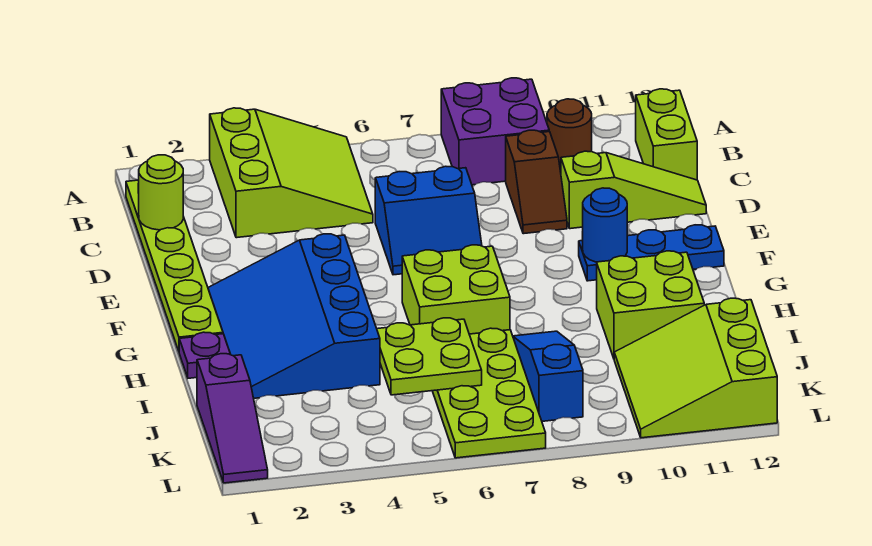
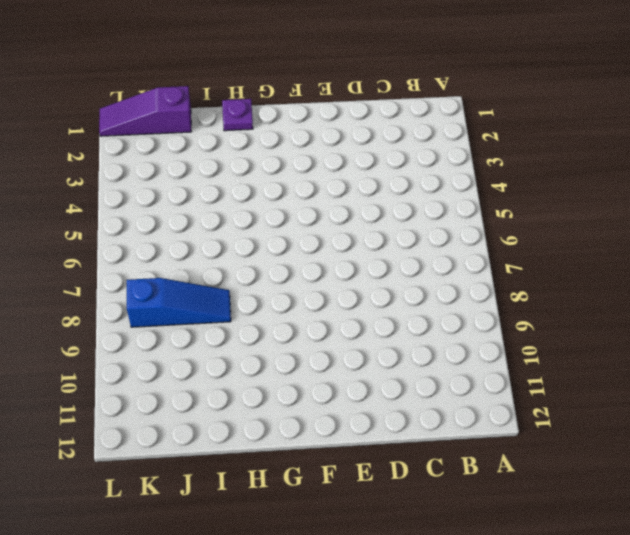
none -> lime 3x3 slope [210,108,373,238]
none -> purple 2x2 brick [441,78,549,185]
none -> lime 1x6 plate [126,180,223,351]

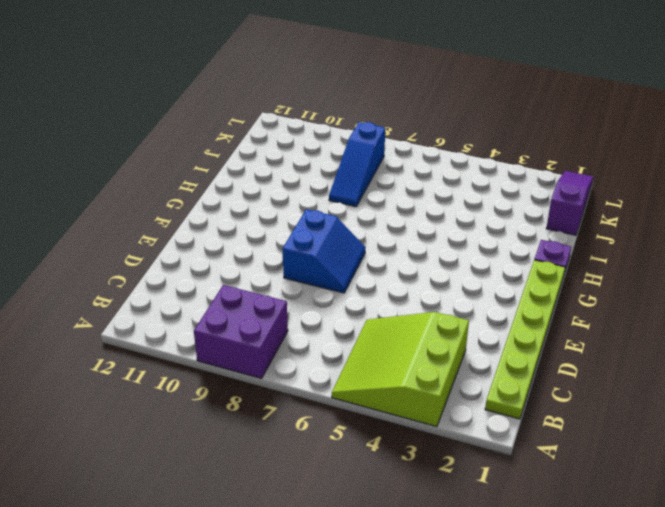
blue 2x2 slope [283,209,366,293] -> blue 2x2 slope turned to [375,166,482,275]
none -> brown 1x1 round brick [547,99,592,172]
none -> lime 1x2 brick [636,89,697,180]
none -> brown 1x2 slope [506,130,567,234]

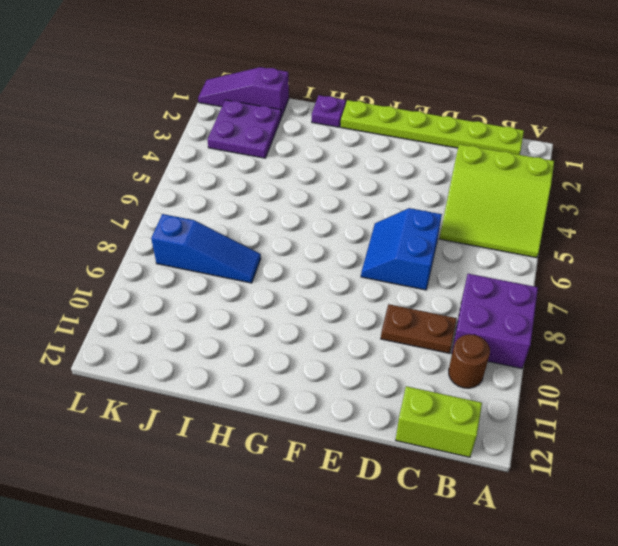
brown 1x2 plate [381,304,457,353] -> brown 1x2 slope [506,130,567,234]
purple 2x2 plate [207,100,281,158] -> none
none -> lime 1x3 slope [561,151,706,229]
none -> blue 3x4 slope [208,234,380,398]
none -> blue 1x3 plate [579,225,724,281]

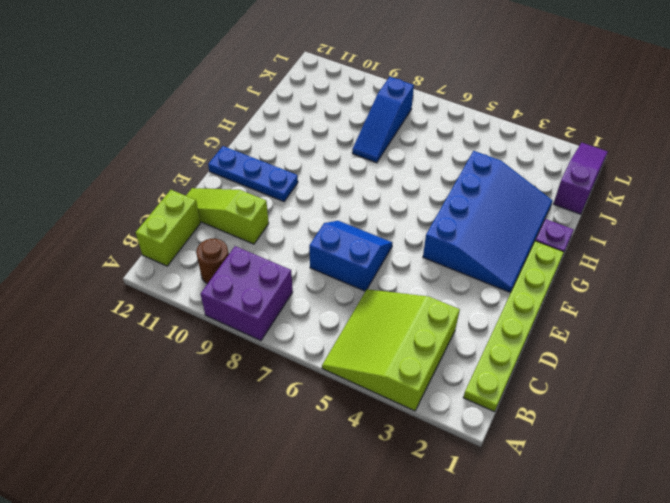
none -> brown 1x2 slope [506,130,567,234]
none -> lime 2x2 brick [402,245,510,334]
none -> lime 2x2 brick [597,251,704,358]

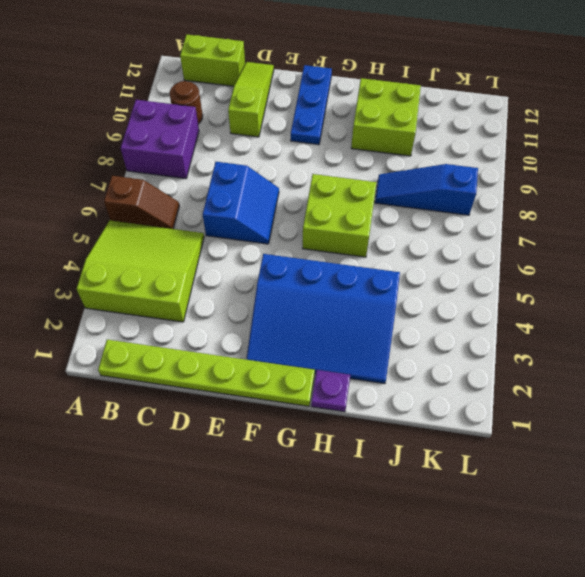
brown 1x2 slope [104,176,179,229] -> brown 1x2 slope moved to [506,130,567,234]
none -> lime 2x4 plate [433,328,546,458]
none -> purple 1x3 slope [197,354,268,483]
none -> lime 3x3 slope [614,298,777,438]

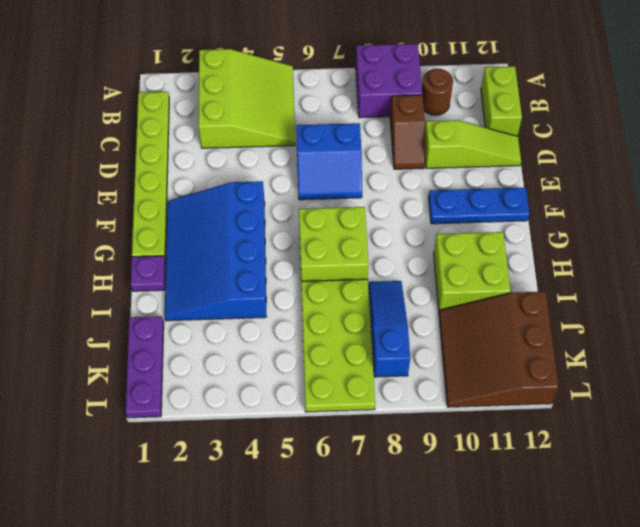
purple 1x3 plate [125,316,164,418] -> purple 1x3 slope [197,354,268,483]
brown 3x3 slope [439,292,559,407] -> lime 3x3 slope [614,298,777,438]
none -> lime 1x1 round brick [139,155,183,230]
none -> blue 1x1 round brick [582,188,627,262]
none -> lime 2x2 plate [377,318,482,395]

